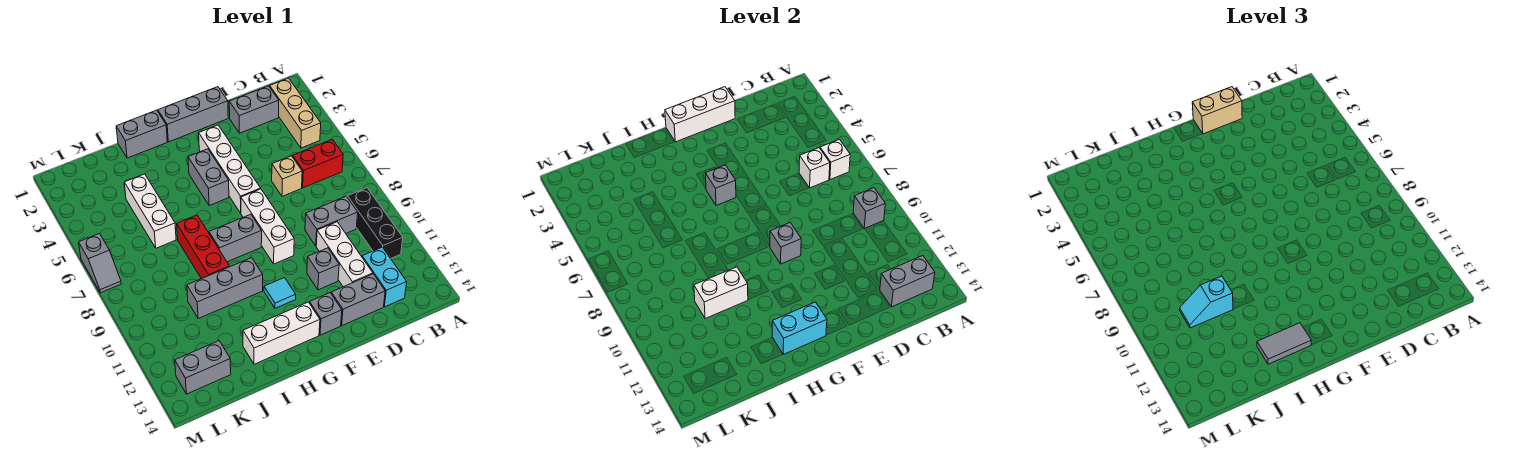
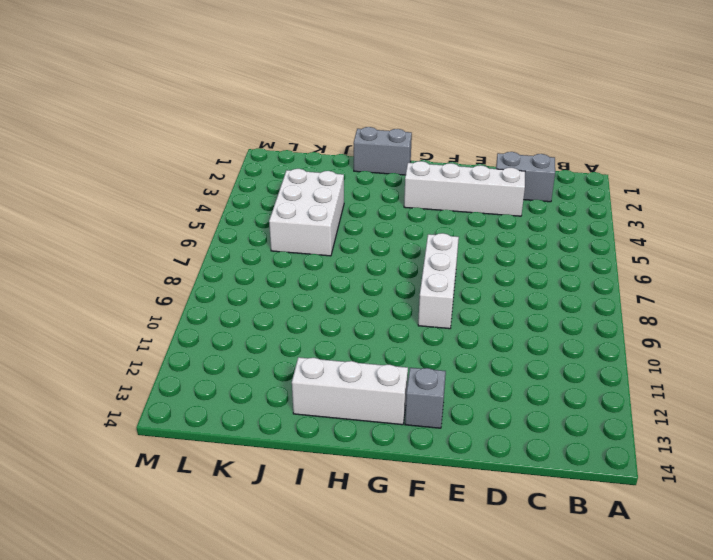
white 1x4 brick [404,161,525,216] -> white 1x4 brick turned to [199,125,261,213]
white 2x3 brick [269,169,344,256] -> white 1x3 brick [124,174,176,248]
none -> tan 1x3 brick [270,78,321,148]
none -> red 1x2 brick [293,139,343,188]
none -> black 1x3 brick [347,188,403,259]
none -> grey 1x2 brick [305,196,358,246]

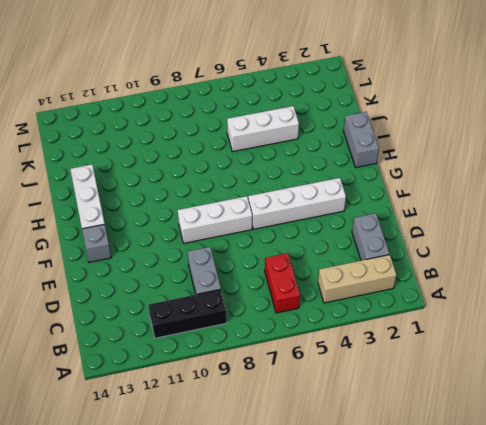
none -> cyan 1x2 brick [362,247,407,307]
none -> tan 1x1 brick [272,156,302,196]
none -> white 1x3 brick [316,222,373,287]
none -> grey 1x2 brick [331,274,385,326]

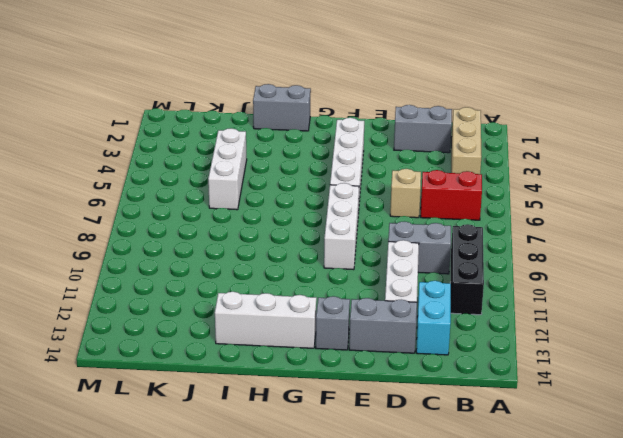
none -> grey 1x3 brick [158,87,228,142]
none -> grey 1x1 brick [307,248,339,290]
none -> grey 1x2 brick [188,149,229,206]
none -> grey 1x2 brick [209,214,262,262]

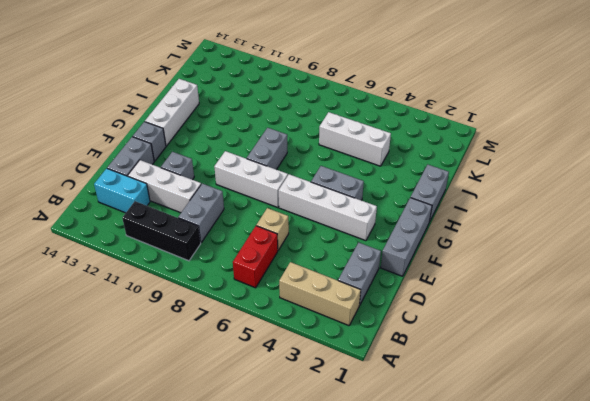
none -> cyan 1x1 tile [264,278,296,308]
none -> grey 1x3 brick [187,258,263,319]
none -> red 1x3 brick [177,215,229,279]
none -> grey 1x2 brick [175,341,231,394]

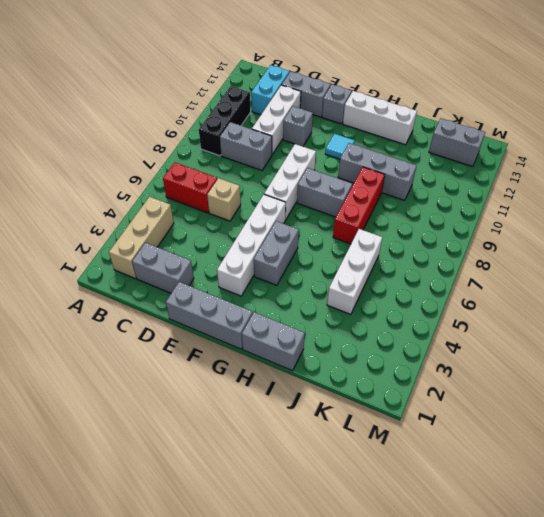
none -> grey 1x2 slope [79,234,121,293]
none -> white 1x1 brick [820,139,850,180]
none -> grey 1x1 brick [853,188,885,229]
none -> grey 1x2 brick [880,256,935,307]

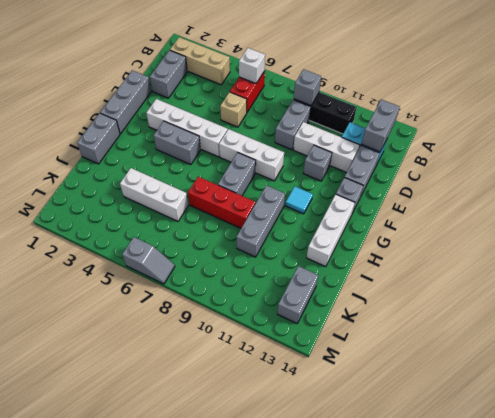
none -> white 1x1 brick [799,148,830,188]
none -> white 1x3 brick [665,87,735,142]
none -> grey 1x1 brick [770,223,801,264]
none -> grey 1x1 brick [706,165,736,206]

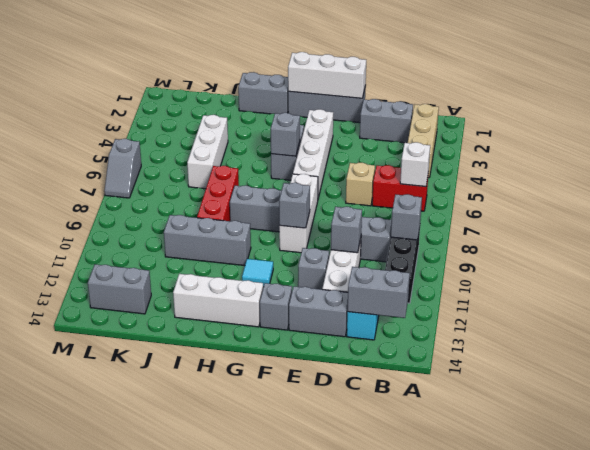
grey 1x1 brick [331,207,362,253] -> none
none -> white 1x1 brick [799,148,830,188]
none -> cyan 1x2 brick [772,302,827,354]
none -> white 1x2 brick [694,267,748,319]
none -> tan 1x2 brick [1192,87,1242,134]

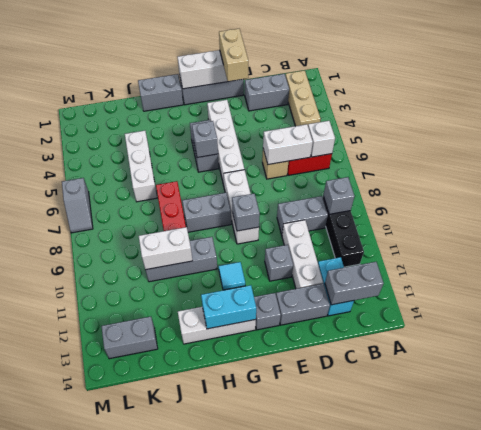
white 1x2 brick [263,124,313,165] -> white 1x1 brick [799,148,830,188]
tan 1x2 brick [219,29,248,82] -> tan 1x2 brick turned to [1192,87,1242,134]
none -> grey 1x2 tile [1257,323,1311,364]
none -> cyan 1x2 slope [1180,276,1233,328]

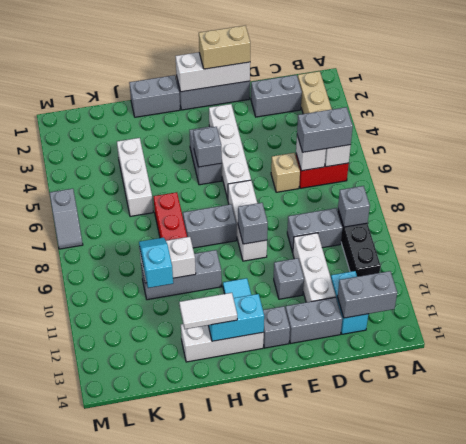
grey 1x2 brick [297,107,353,152] -> grey 1x2 brick moved to [175,341,231,394]
white 1x2 tile [179,293,237,329] -> grey 1x2 tile [1257,323,1311,364]
cyan 1x2 slope [139,238,173,288] -> cyan 1x2 slope turned to [1180,276,1233,328]

